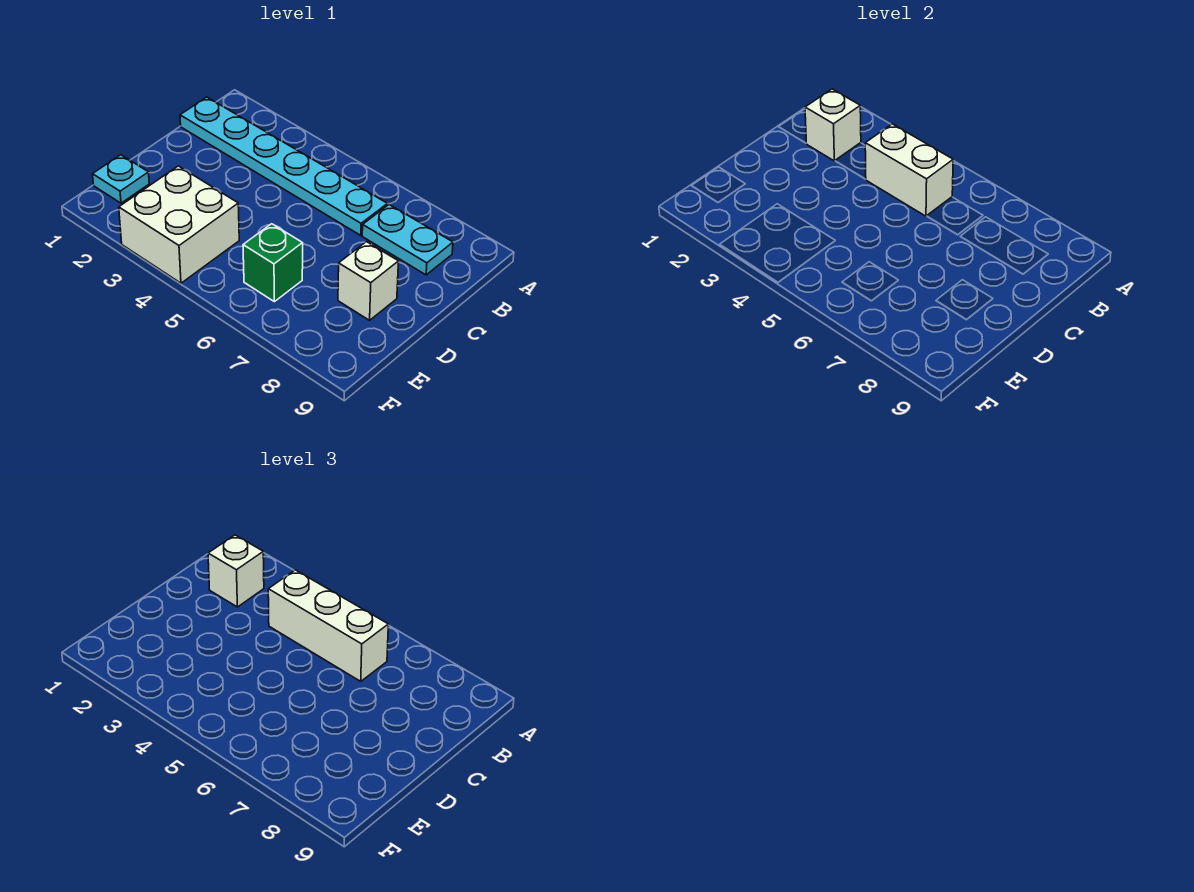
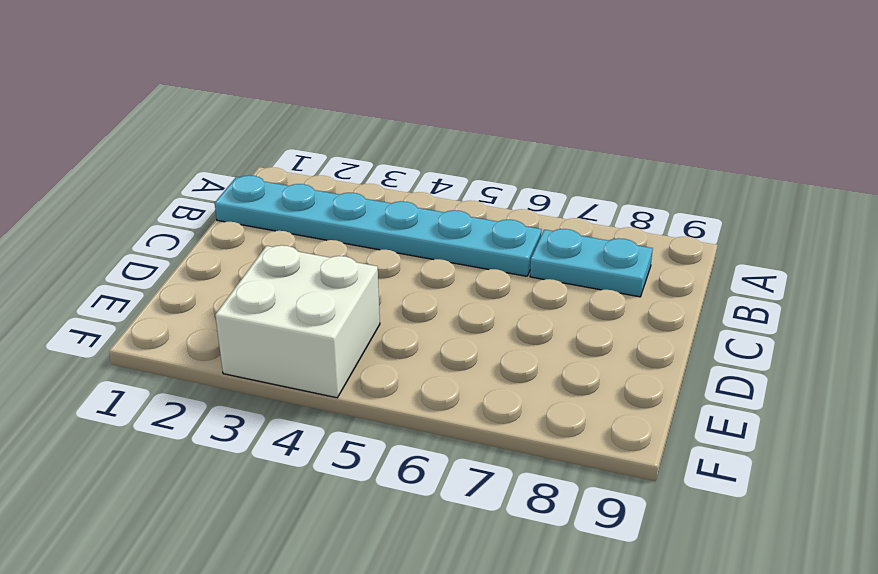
none -> white 1x1 brick [338,242,399,320]
none -> cyan 1x1 plate [93,155,149,203]

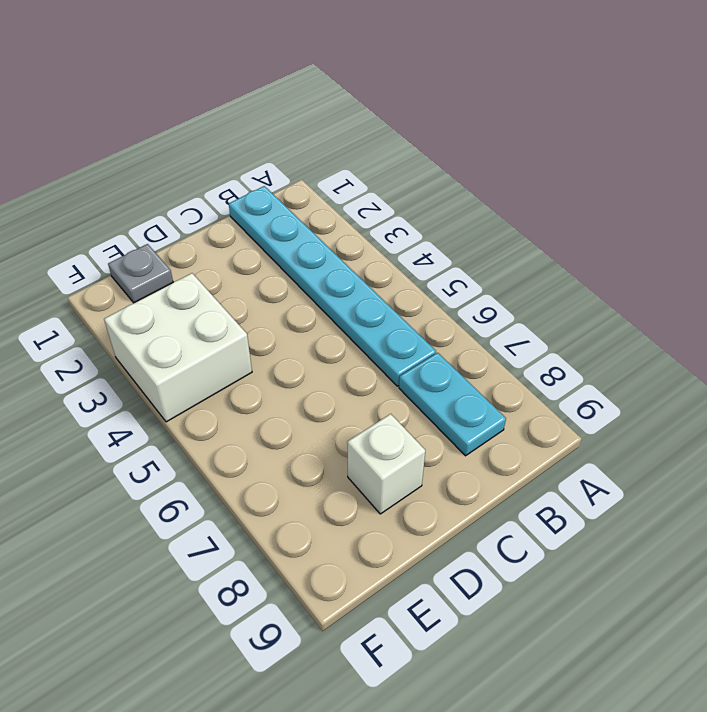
grey 1x1 plate [108,244,173,303] -> cyan 1x1 plate [93,155,149,203]
none -> green 1x1 brick [243,224,303,302]
none -> white 1x1 brick [805,89,861,161]

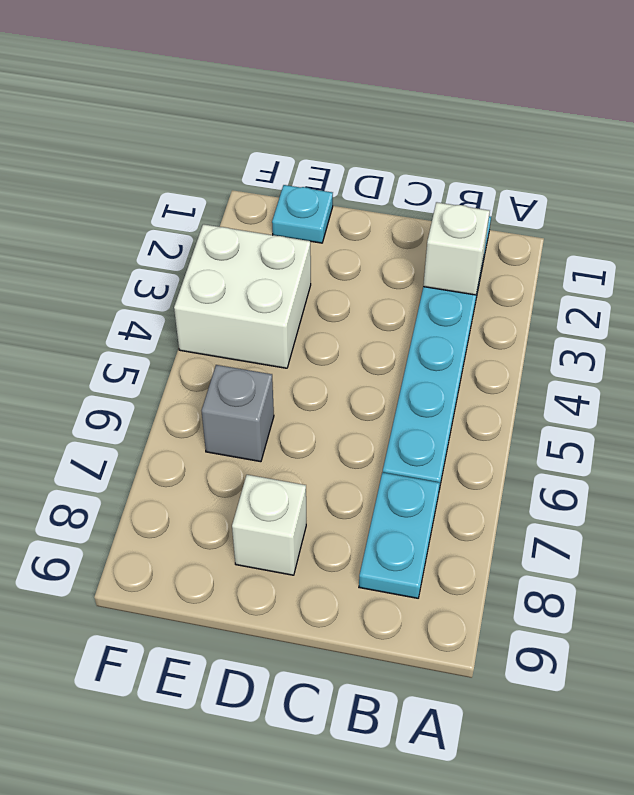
grey 1x1 brick [202,365,274,462] -> green 1x1 brick [243,224,303,302]
none -> white 1x2 brick [865,124,953,216]
none -> white 1x1 brick [208,535,264,607]

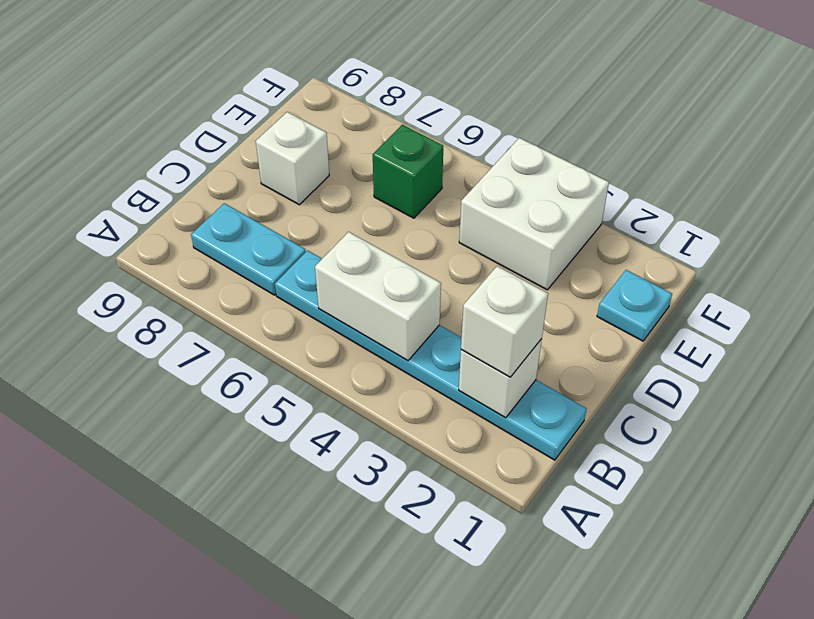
none -> white 1x3 brick [268,570,388,681]

